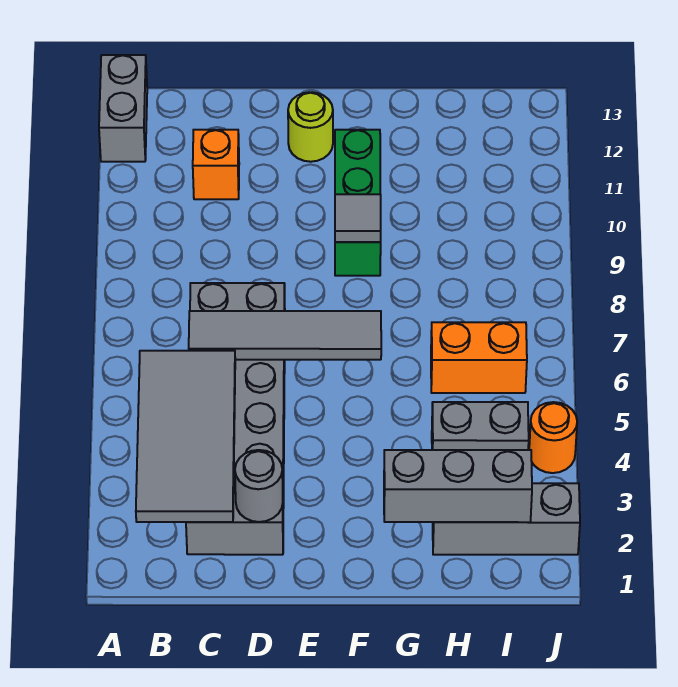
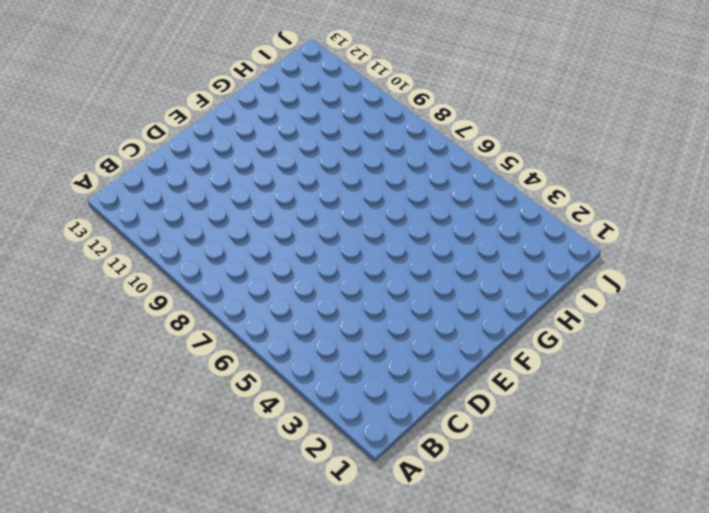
none -> grey 1x2 brick [99,55,147,162]
none -> grey 2x6 brick [186,283,285,555]
none -> orange 1x1 brick [193,130,239,199]

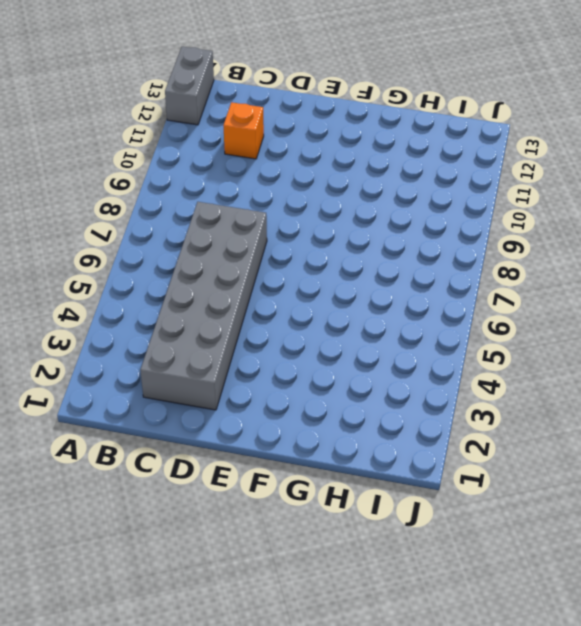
none -> lime 1x1 round brick [288,92,333,162]
none -> green 1x3 brick [335,130,381,276]
none -> grey 1x3 brick [433,483,580,555]

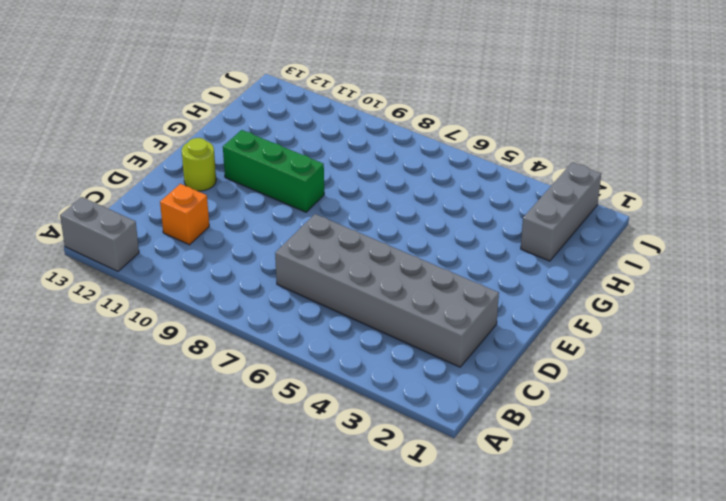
none -> grey 1x2 brick [432,402,529,450]
none -> orange 1x2 brick [431,322,527,393]
none -> orange 1x1 round brick [529,402,577,473]

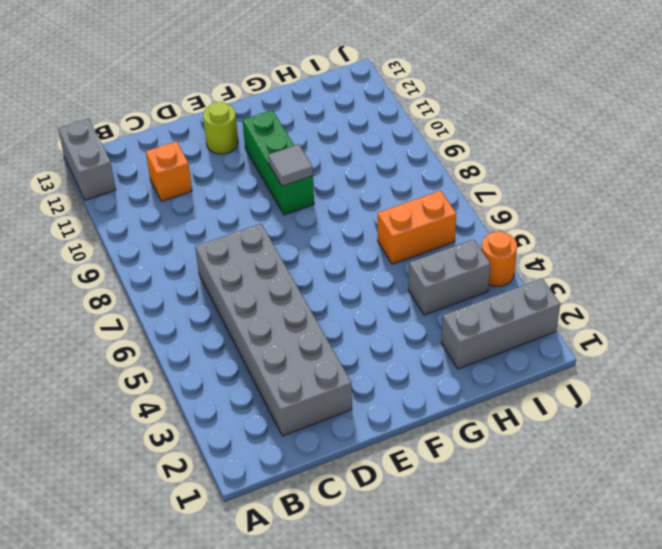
none -> grey 2x4 tile [136,351,235,522]
none -> grey 1x4 tile [189,311,381,360]
none -> grey 1x1 round brick [235,450,283,522]

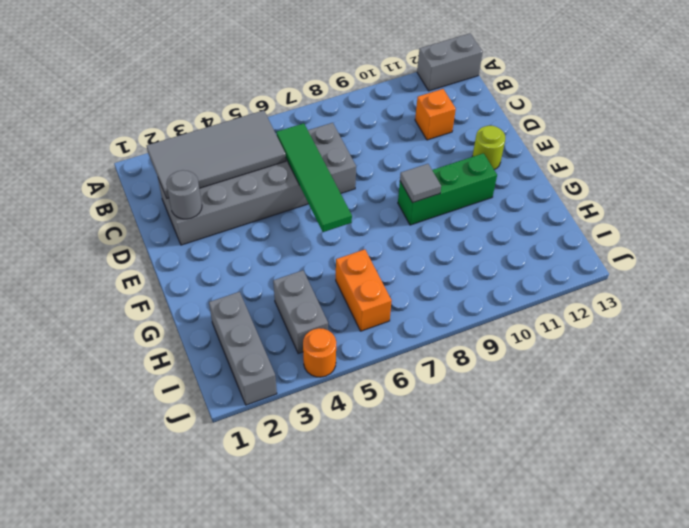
green 1x4 tile [276,123,352,232] -> grey 1x4 tile [189,311,381,360]
none -> grey 1x3 brick [384,450,532,522]

